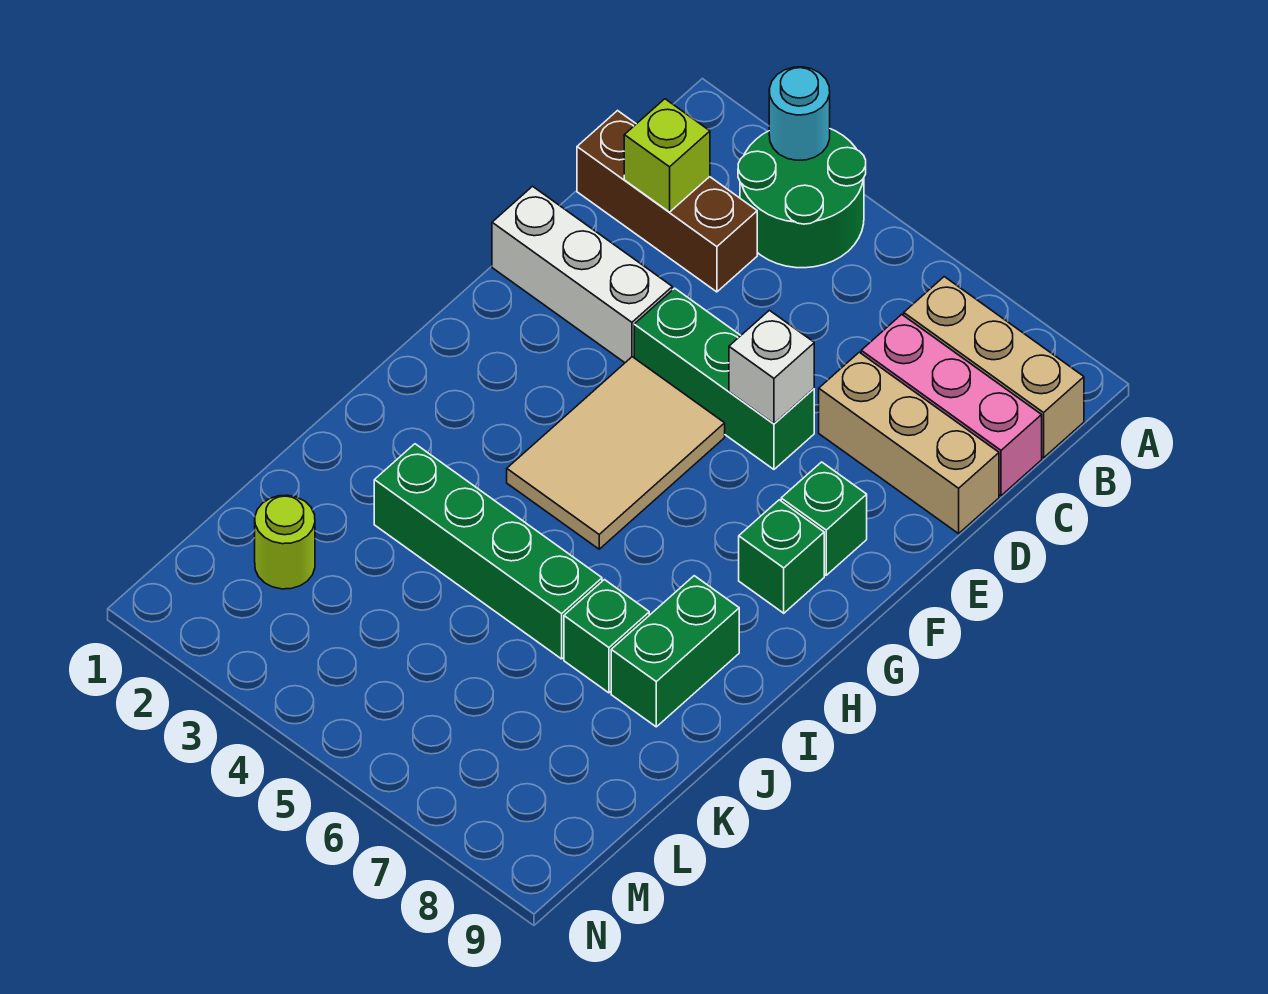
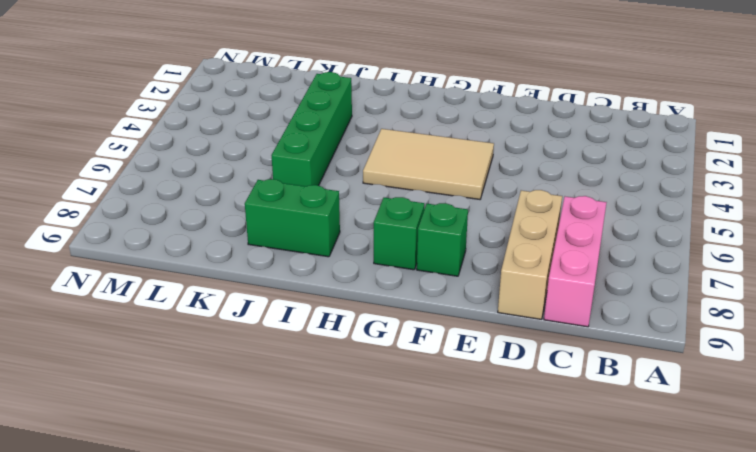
none -> green 2x2 round brick [738,129,866,268]
none -> tan 1x3 brick [904,277,1084,458]
none -> brown 1x3 brick [577,111,757,292]

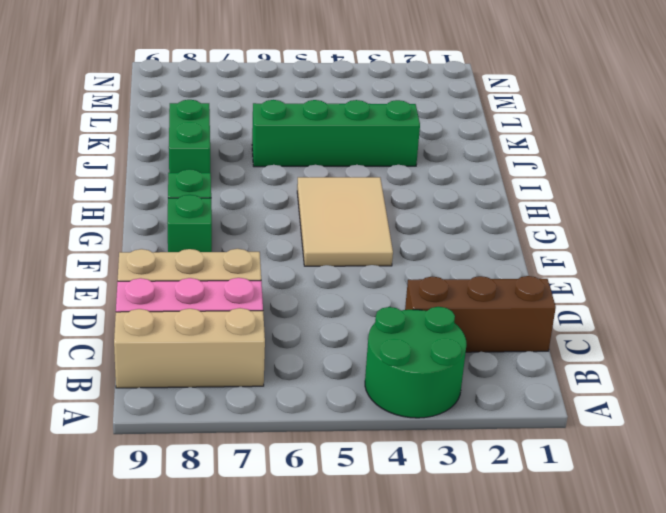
none -> white 1x3 brick [492,186,672,363]
none -> green 1x3 brick [634,288,814,469]
none -> green 1x1 brick [564,580,649,693]

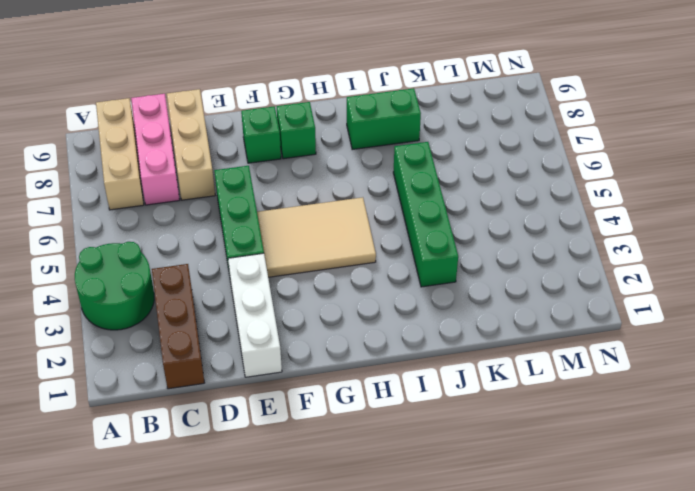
none -> green 1x1 brick [564,580,649,693]
none -> lime 1x1 round brick [255,495,315,589]
none -> cyan 1x1 round brick [769,67,830,160]

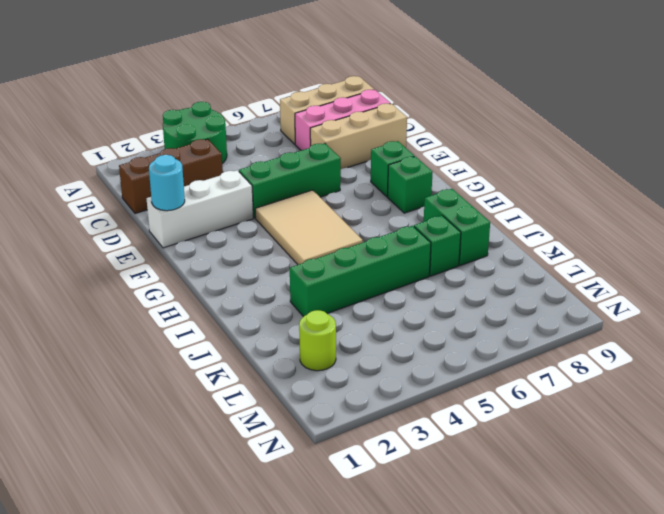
cyan 1x1 round brick [149,155,185,211] -> cyan 1x1 round brick moved to [769,67,830,160]
none -> lime 1x1 brick [624,99,710,212]
none -> white 1x1 brick [729,310,814,424]

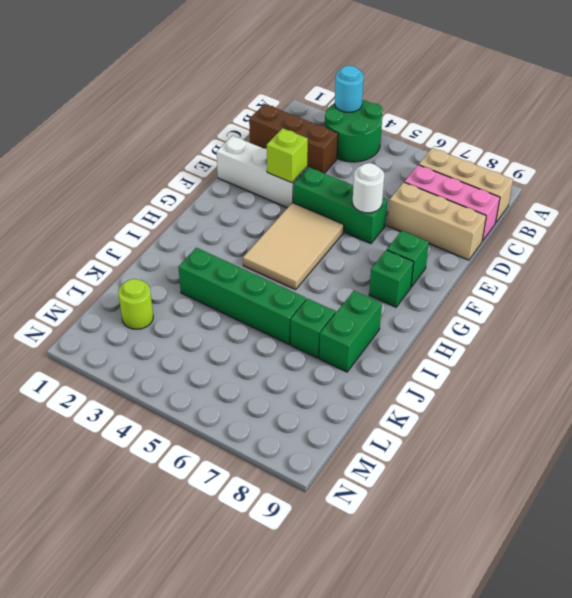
lime 1x1 brick [267,128,308,183] -> lime 1x1 brick moved to [624,99,710,212]
white 1x1 round brick [352,163,384,213] -> white 1x1 brick [729,310,814,424]

